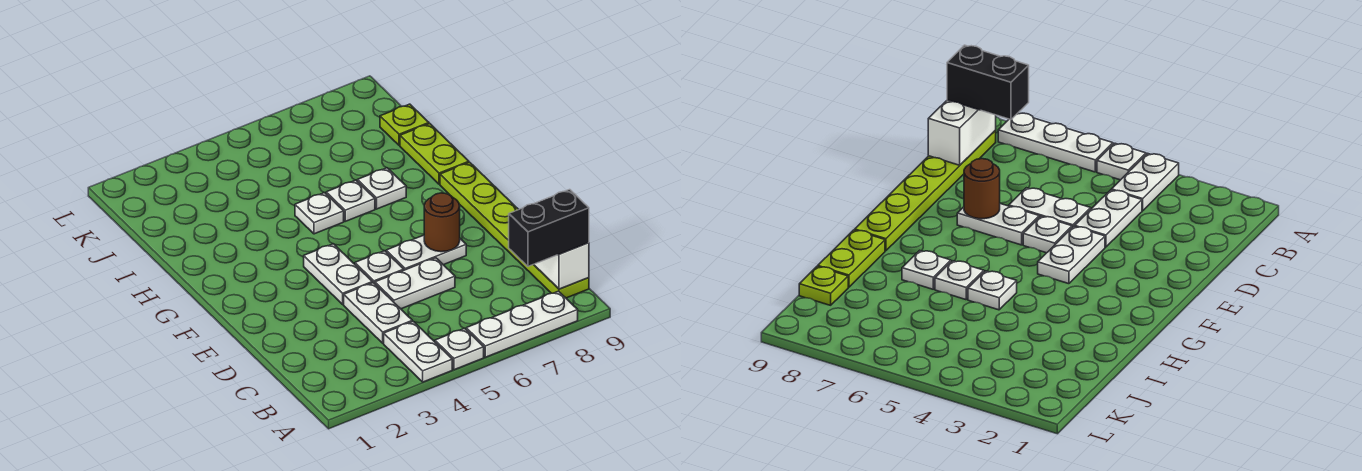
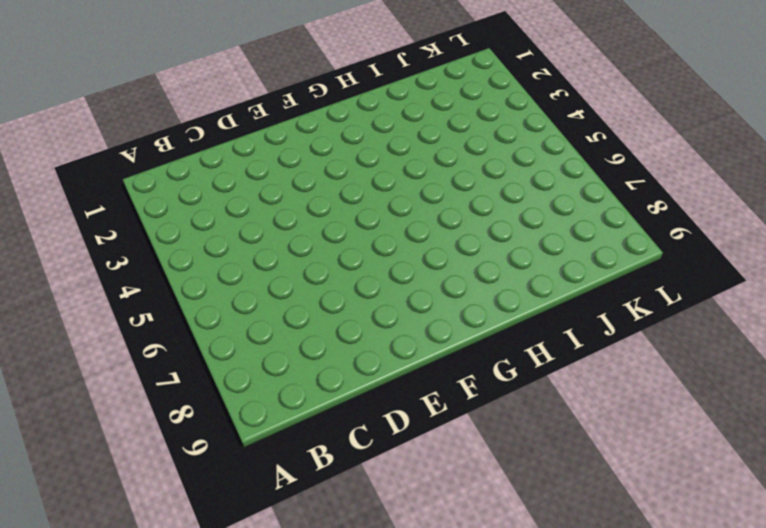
none -> white 1x2 plate [384,321,452,382]
none -> white 1x1 plate [435,328,484,370]
none -> white 1x3 plate [466,291,578,357]

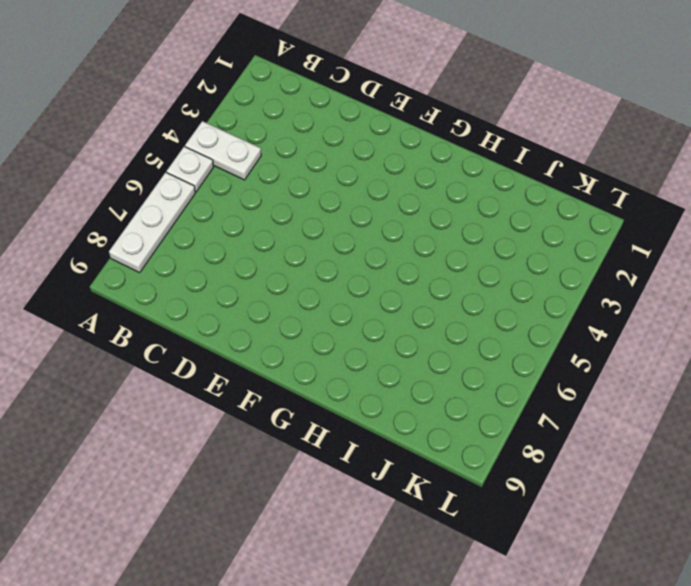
none -> lime 1x6 plate [440,162,589,298]
none -> white 1x2 plate [344,283,412,343]
none -> white 1x2 plate [375,258,455,309]

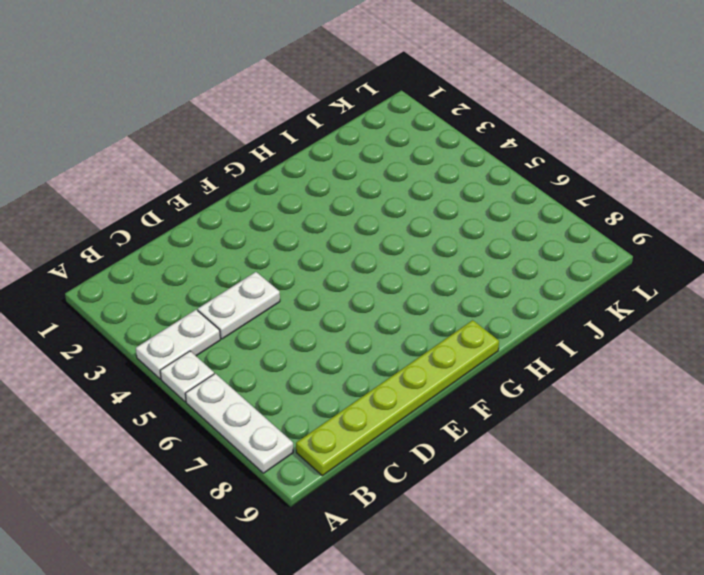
none -> white 1x2 plate [375,258,455,309]
none -> white 1x2 plate [304,244,372,304]
none -> white 1x1 plate [355,251,404,284]

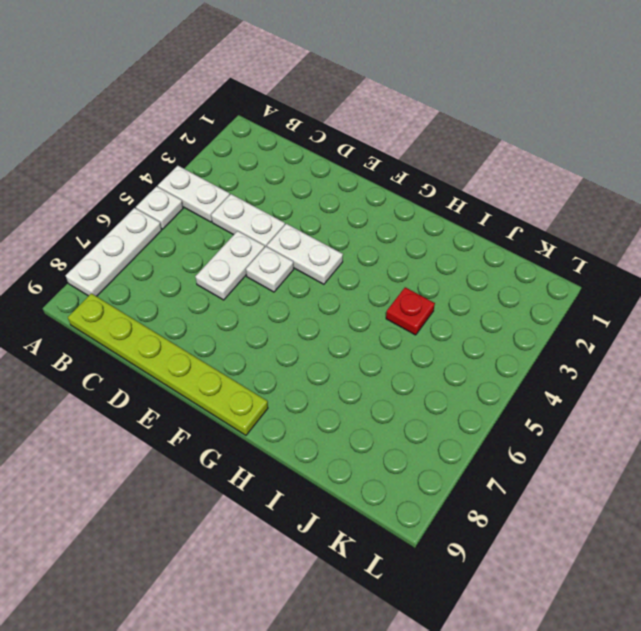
red 1x1 plate [386,287,435,335] -> none
none -> white 1x2 plate [386,235,466,270]
none -> white 1x1 plate [295,193,344,234]
none -> white 1x1 plate [326,180,375,221]

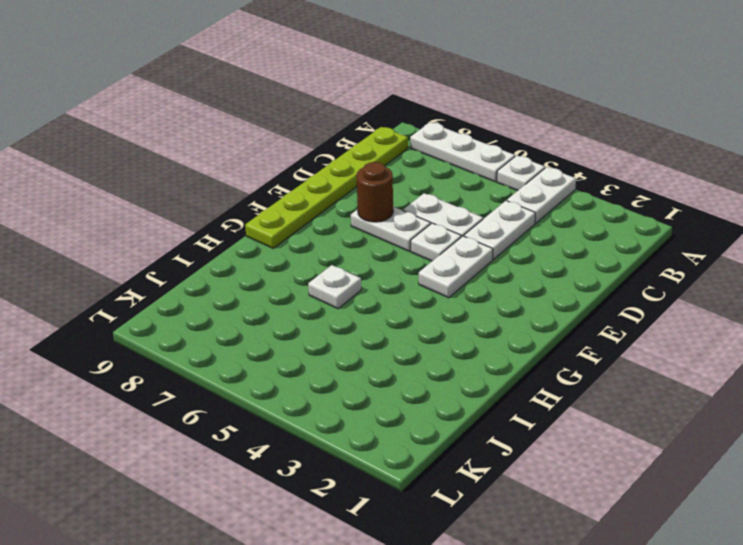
none -> white 1x1 plate [295,193,344,234]
none -> white 1x1 plate [357,168,406,209]
none -> lime 1x2 plate [400,124,469,184]

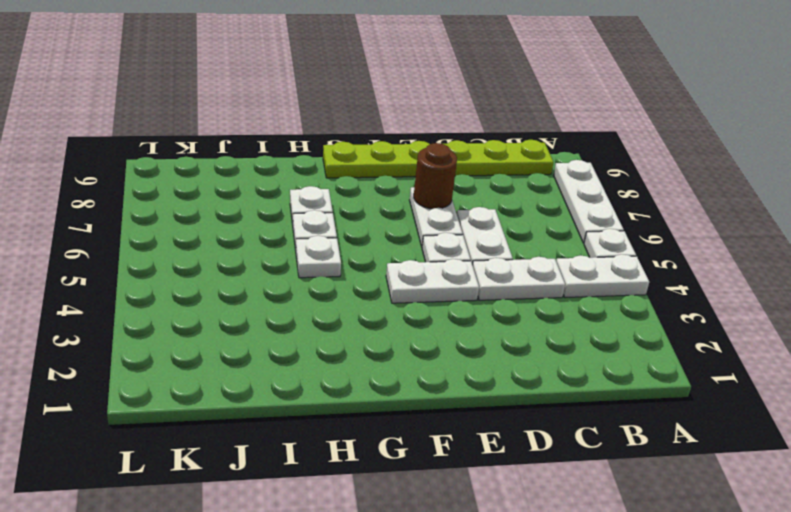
none -> lime 1x2 plate [400,124,469,184]
none -> lime 1x1 plate [380,104,429,145]
none -> white 1x2 brick [534,243,589,289]

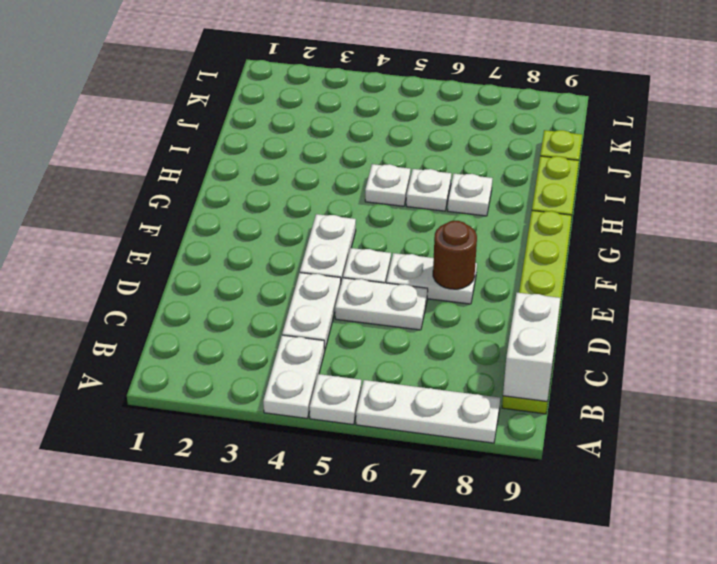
none -> black 1x2 brick [509,190,589,266]

